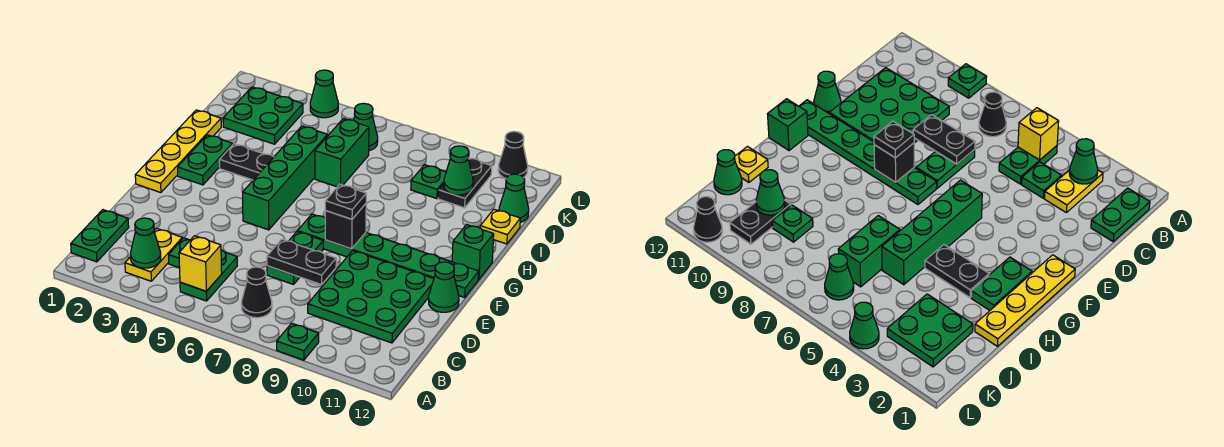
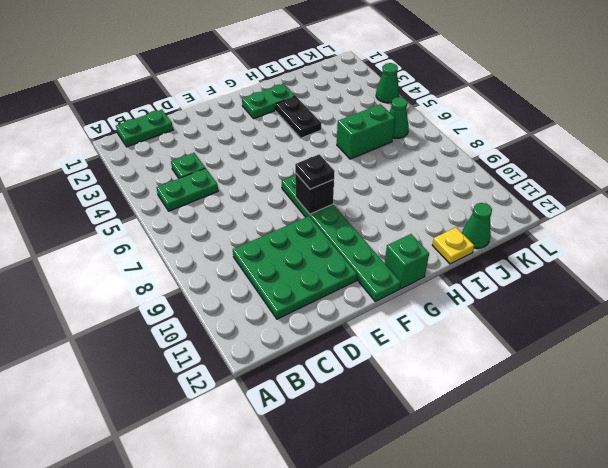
none -> green 1x1 plate [277,323,319,360]
none -> yellow 1x2 plate [125,228,182,281]
none -> black 1x1 cone [241,267,272,318]
none -> green 1x2 plate [267,231,323,284]

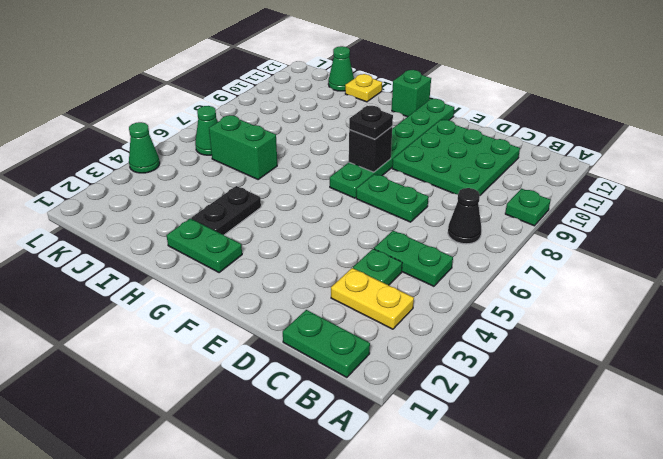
none -> green 1x1 cone [429,262,459,312]
none -> yellow 1x4 plate [135,110,221,193]
none -> green 1x4 brick [243,126,328,230]
none -> green 2x2 plate [223,87,303,144]

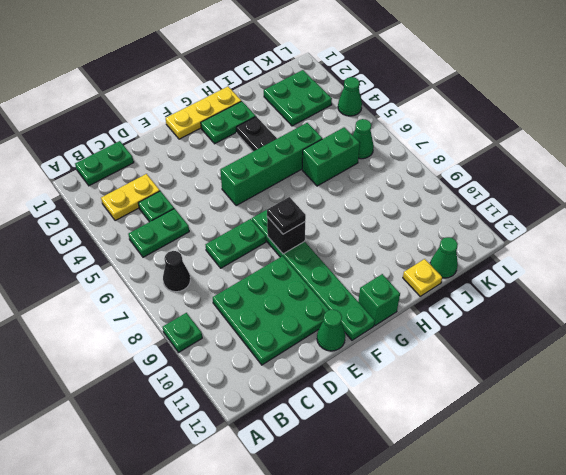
yellow 1x3 plate [166,87,241,139] -> yellow 1x4 plate [135,110,221,193]
none -> green 1x1 plate [411,165,446,199]
none -> black 1x2 plate [438,158,492,208]
none -> black 1x1 cone [498,132,528,179]
none -> green 1x1 cone [130,218,161,268]

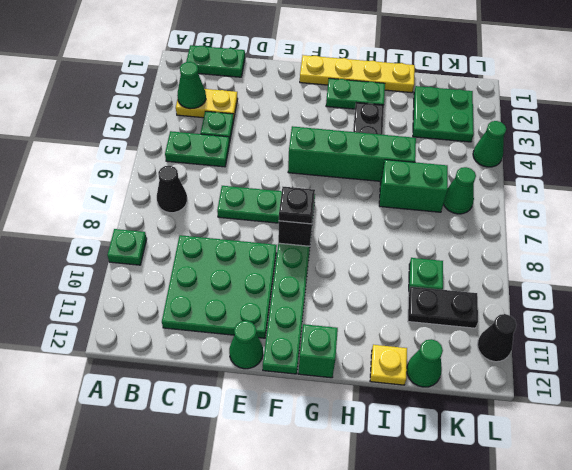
none -> yellow 1x1 brick [179,236,222,291]
none -> black 1x2 plate [267,239,336,285]
none -> green 1x1 cone [444,146,473,195]

